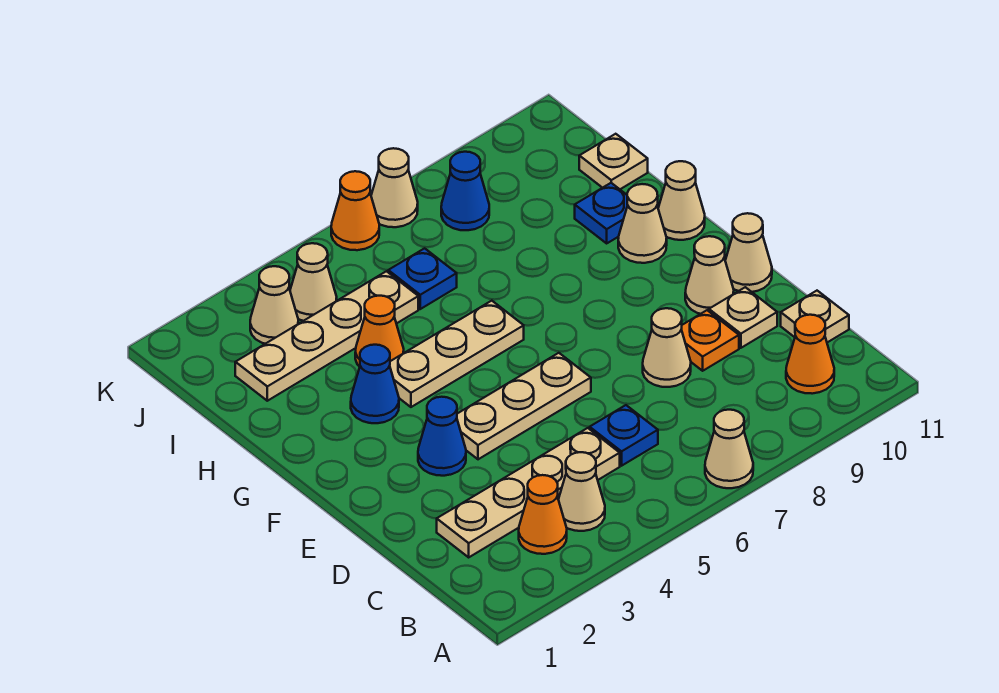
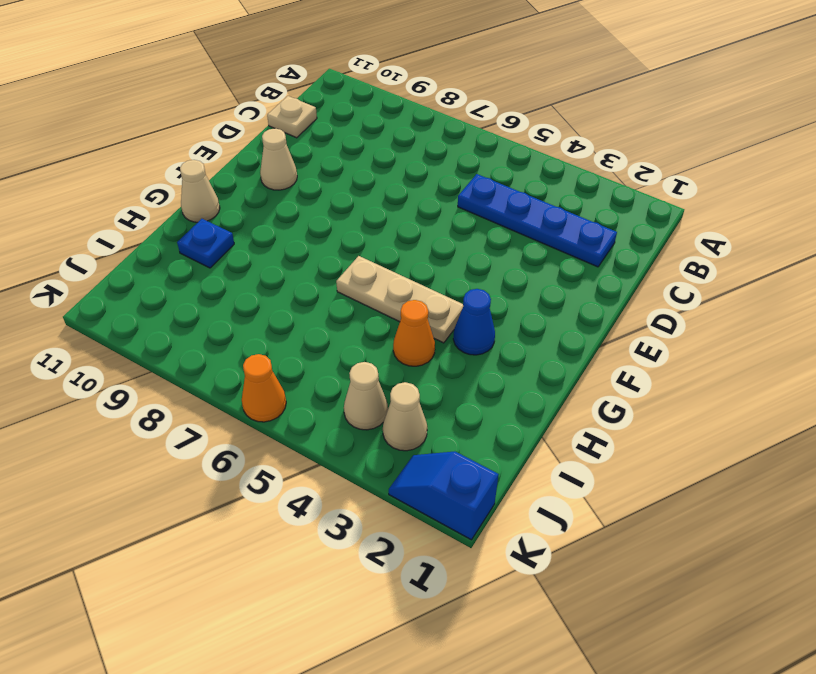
blue 1x4 plate [458,174,617,267] -> tan 1x4 plate [437,428,620,557]
blue 1x2 slope [389,452,499,540] -> none
none -> tan 1x1 cone [705,410,753,488]
none -> orange 1x1 cone [519,475,567,554]
none -> tan 1x1 cone [558,452,605,531]

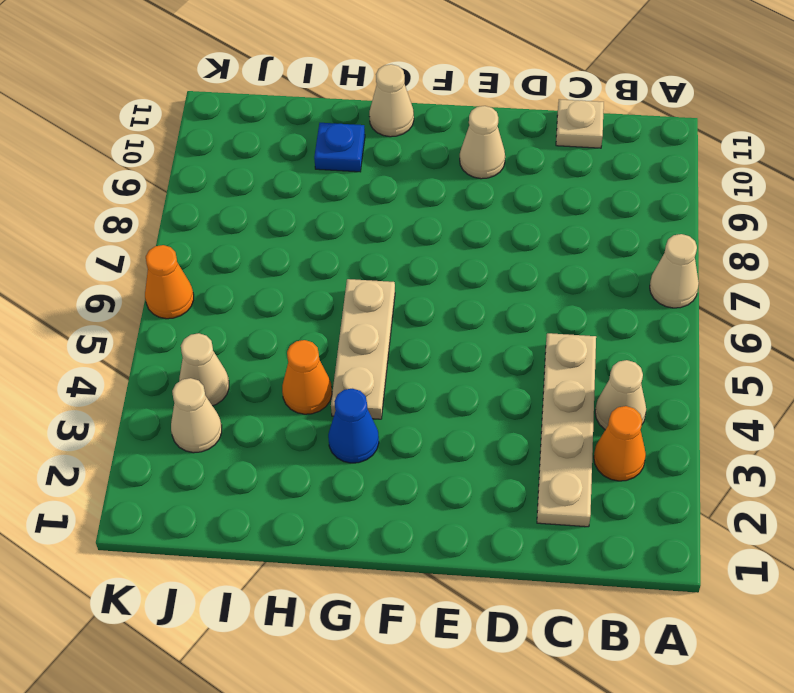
none -> orange 1x1 cone [786,315,834,394]
none -> blue 1x1 plate [590,405,658,466]
none -> tan 1x1 cone [643,308,691,387]

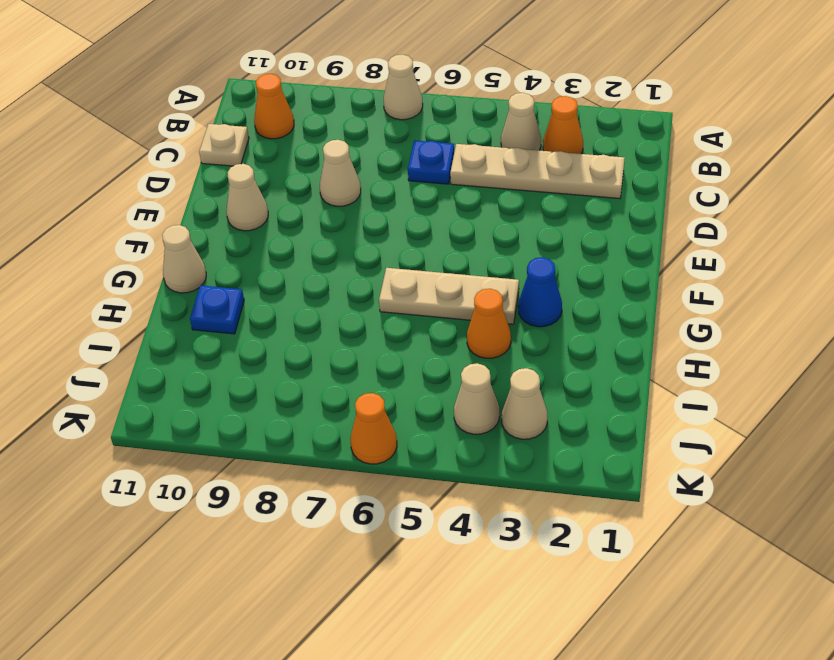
none -> orange 1x1 plate [681,310,739,371]
none -> tan 1x1 plate [709,287,777,348]
none -> blue 1x1 cone [418,397,466,476]

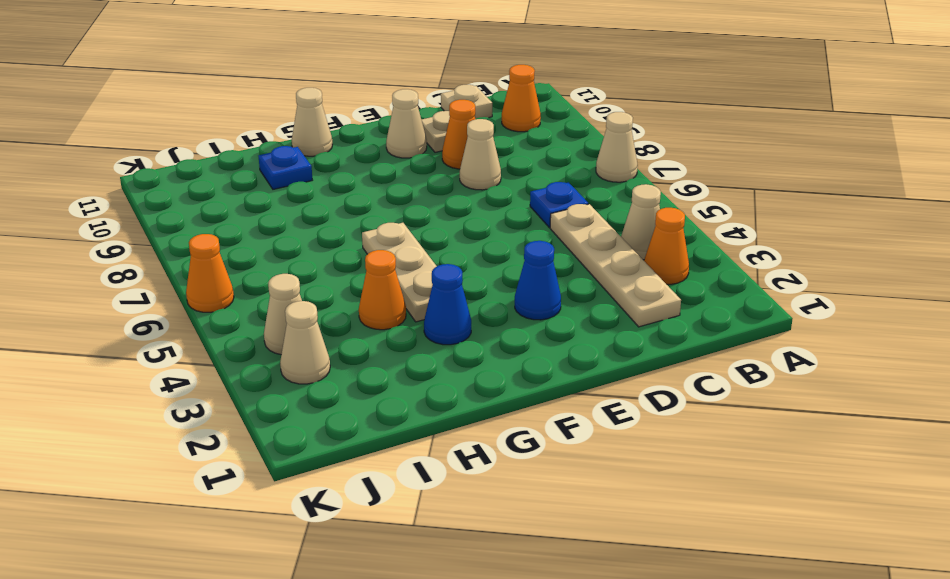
orange 1x1 cone [442,100,475,169] -> orange 1x1 plate [681,310,739,371]
none -> tan 1x3 plate [457,353,591,459]
none -> tan 1x1 cone [725,213,772,292]
none -> tan 1x1 cone [618,184,667,263]

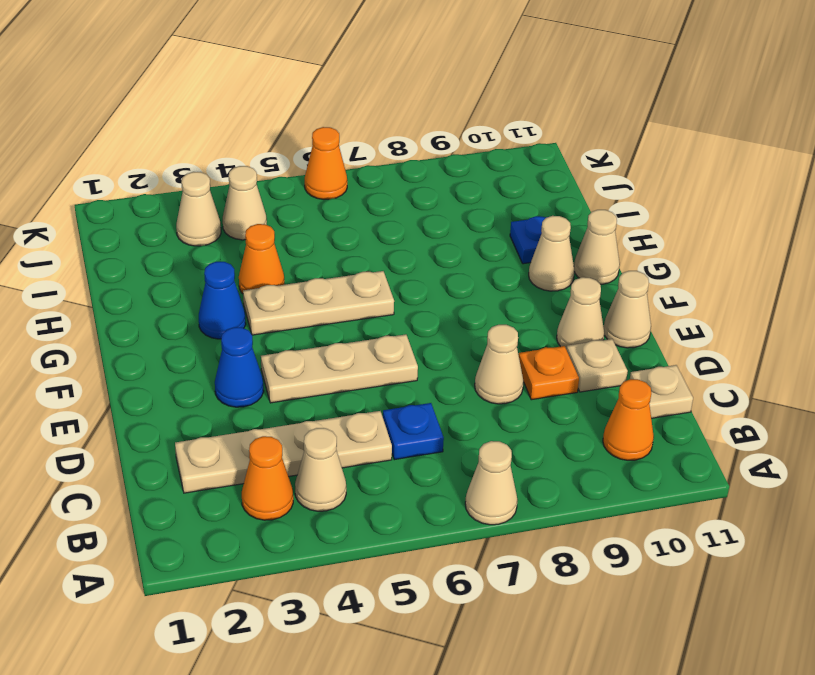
none -> tan 1x4 plate [235,271,418,401]
none -> blue 1x1 plate [388,248,457,309]
none -> tan 1x1 plate [579,134,648,189]

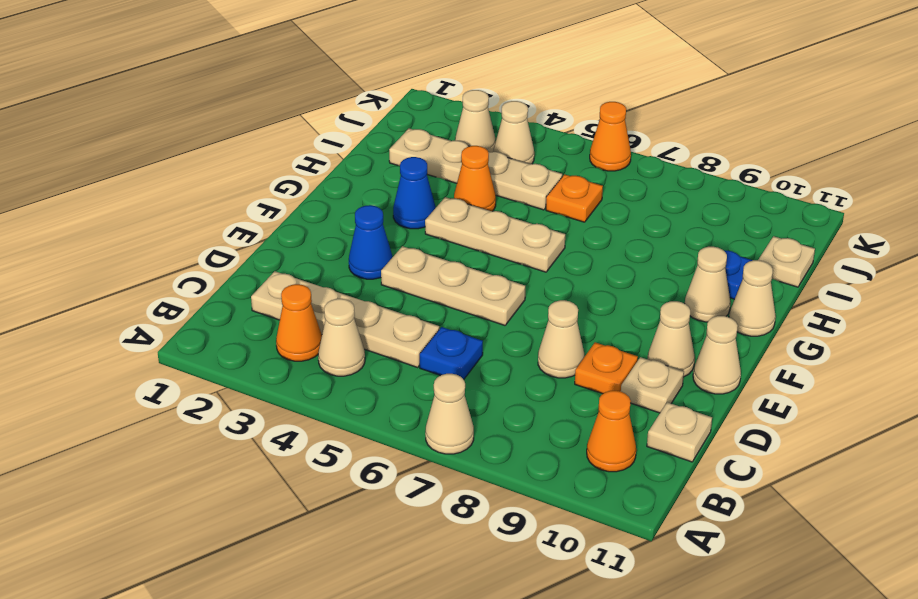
orange 1x1 plate [546,174,603,222] -> blue 1x1 plate [388,248,457,309]
none -> blue 1x1 cone [441,152,489,230]
none -> tan 1x1 cone [371,148,418,227]

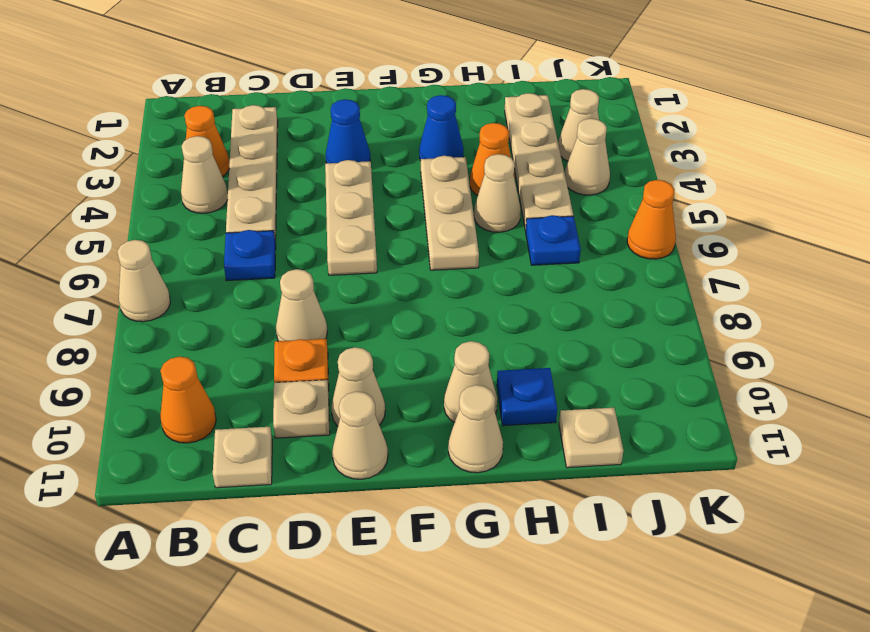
tan 1x1 cone [474,154,521,232] -> tan 1x1 cone moved to [371,148,418,227]
none -> blue 1x1 cone [441,152,489,230]

